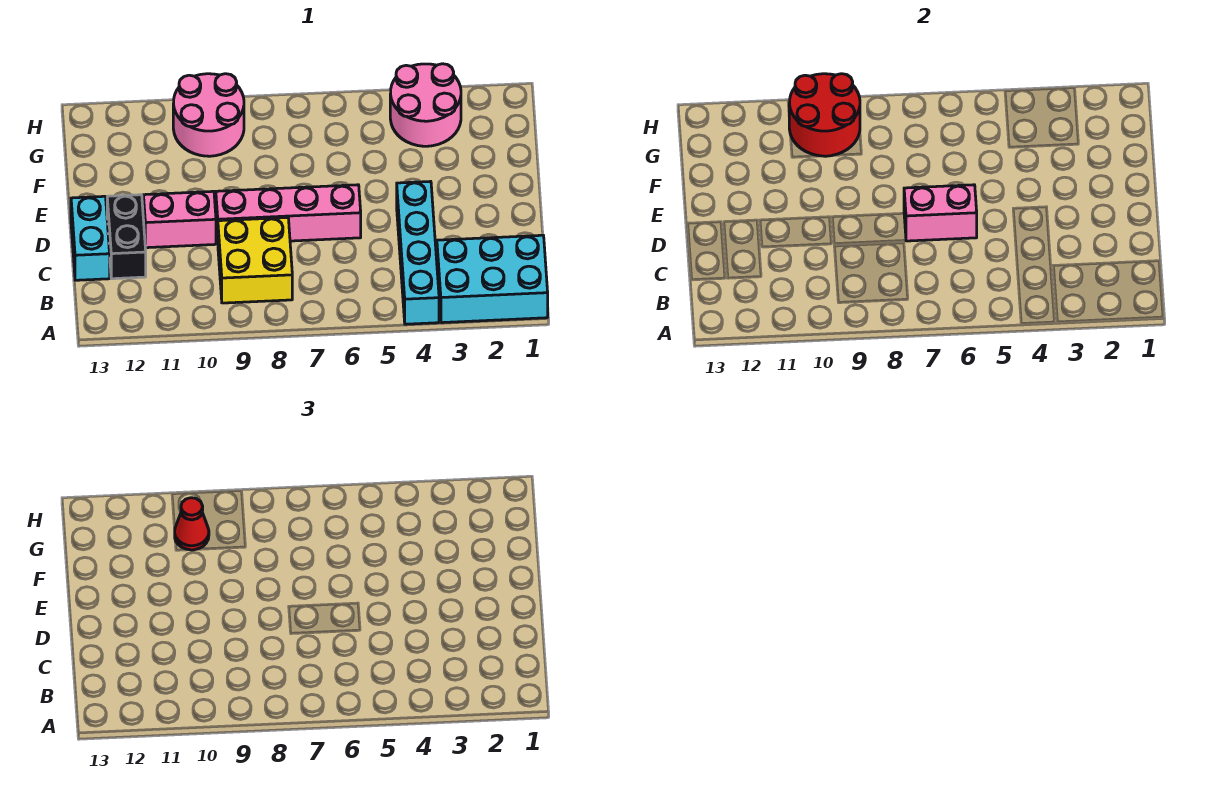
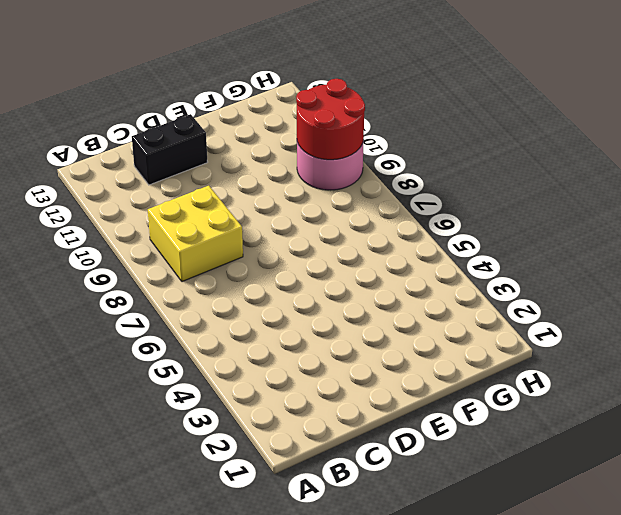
none -> cyan 2x3 brick [437,235,548,323]
none -> cyan 1x4 brick [397,181,439,324]
none -> cyan 1x2 brick [71,196,110,280]

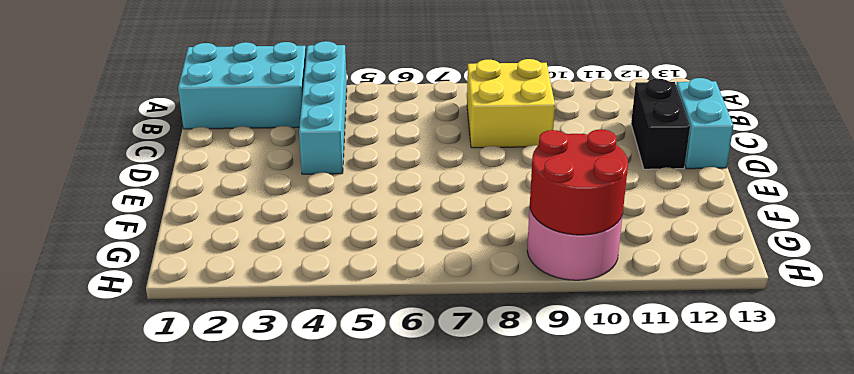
none -> pink 1x4 brick [216,185,361,241]
none -> pink 1x2 brick [143,191,216,248]
none -> pink 2x2 round brick [390,64,461,146]

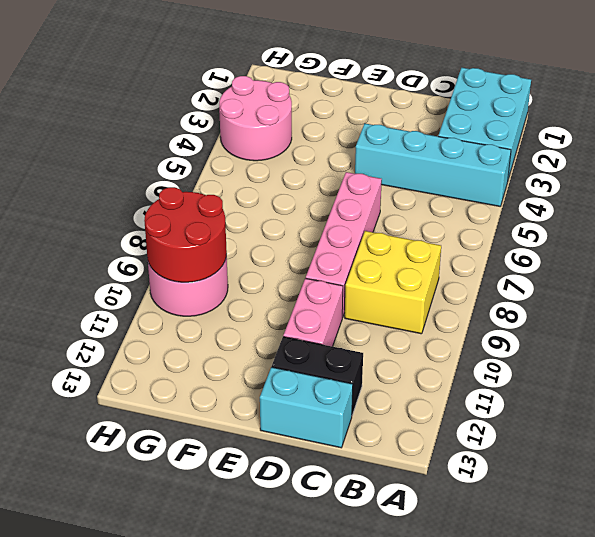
none -> pink 1x2 brick [904,185,977,241]
none -> red 1x1 cone [175,498,209,550]

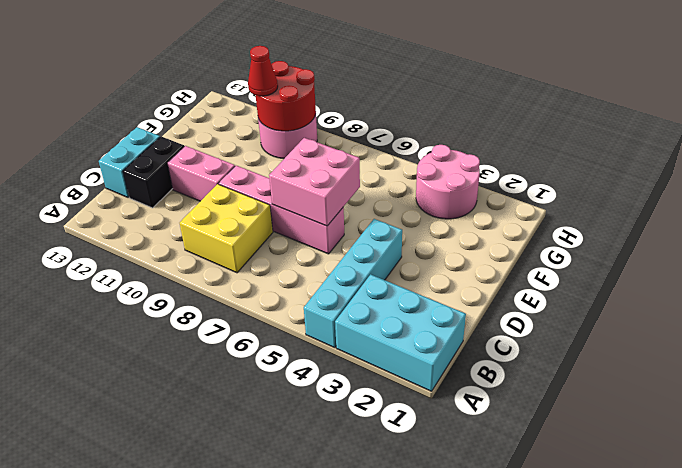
pink 2x2 brick [269,138,360,226] -> pink 1x2 brick [904,185,977,241]

